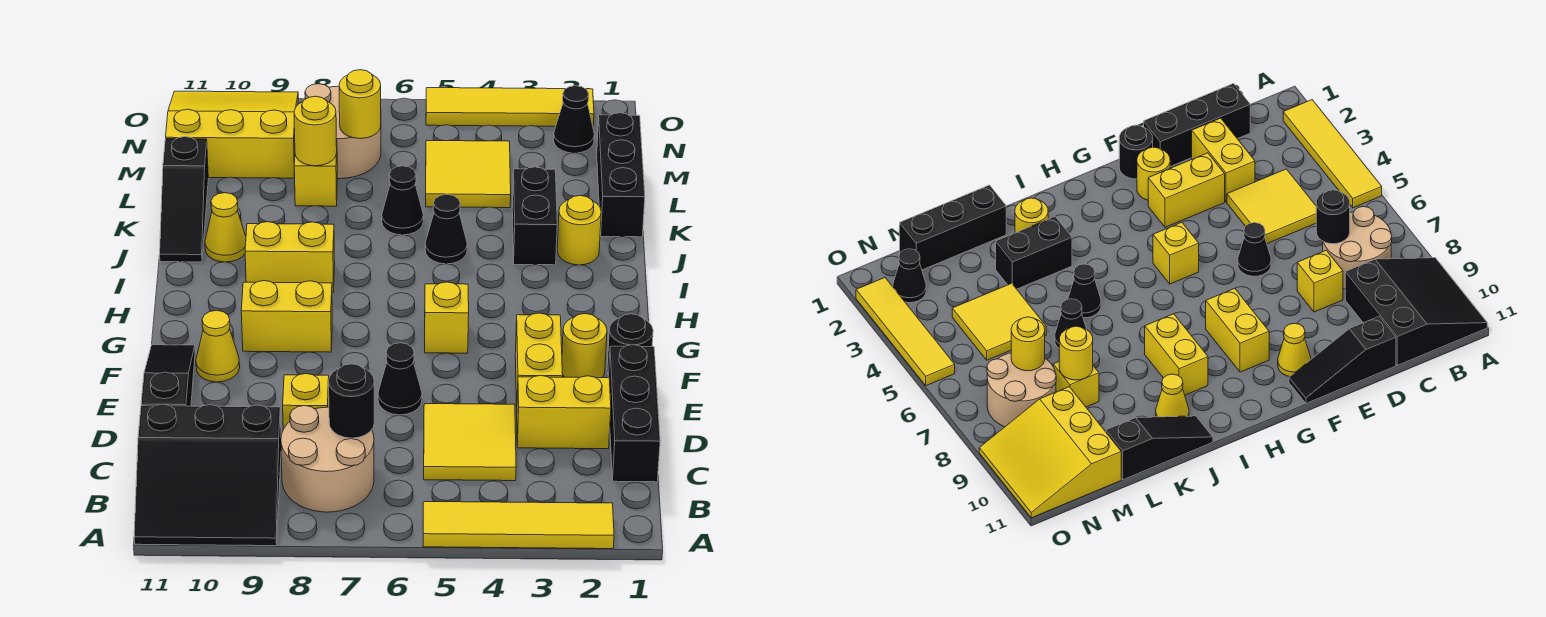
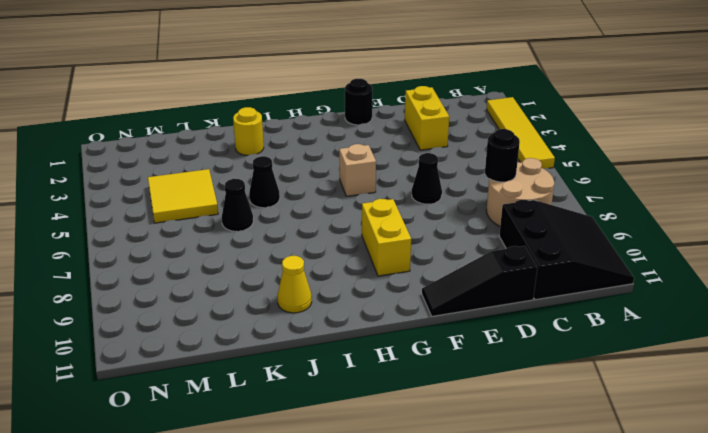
tan 1x1 brick [339,144,376,196] -> yellow 1x1 brick [425,282,469,353]
none -> black 1x3 brick [608,345,660,482]
none -> yellow 2x2 tile [424,404,516,481]
none -> yellow 1x1 brick [283,374,329,429]
none -> yellow 1x2 brick [515,313,563,407]

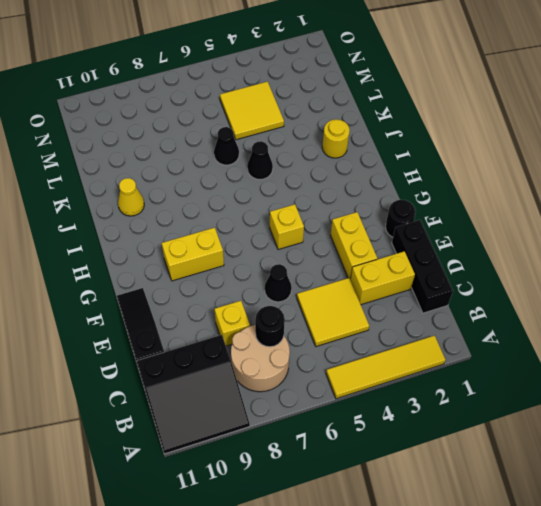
none -> yellow 1x1 round brick [562,314,607,378]
none -> yellow 1x1 cone [196,310,240,382]
none -> yellow 1x2 brick [245,222,335,292]
none -> black 1x2 brick [512,167,557,265]

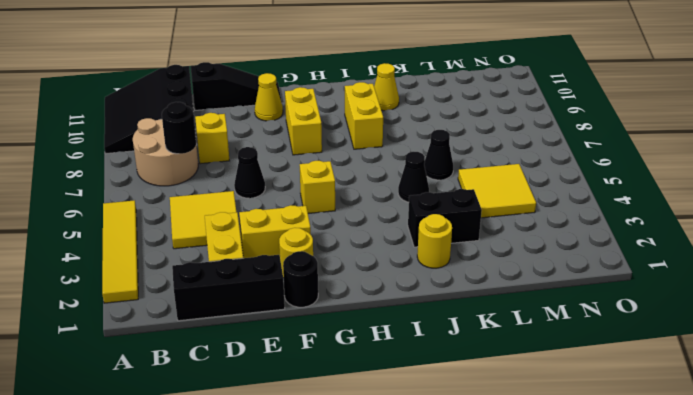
none -> black 1x3 slope [160,137,208,262]
none -> black 1x3 brick [597,113,645,237]
none -> yellow 1x1 brick [294,140,337,206]
none -> tan 2x2 round brick [301,84,381,179]

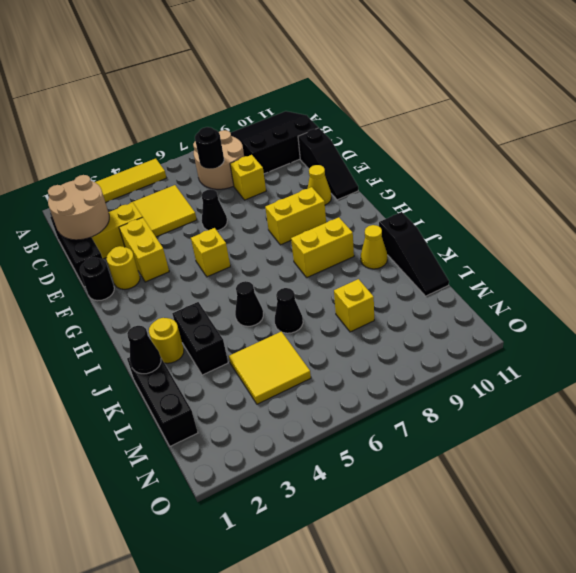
tan 2x2 round brick [48,175,109,240] -> tan 2x2 round brick moved to [301,84,381,179]
black 1x3 slope [379,212,449,296] -> black 1x3 slope turned to [160,137,208,262]
black 1x1 cone [127,326,161,374] -> black 1x1 cone moved to [554,86,594,153]
none -> yellow 3x3 slope [166,91,298,178]
none -> yellow 1x4 tile [426,88,594,126]
none -> yellow 1x1 round brick [294,96,337,166]
none -> yellow 1x1 round brick [339,70,381,139]

